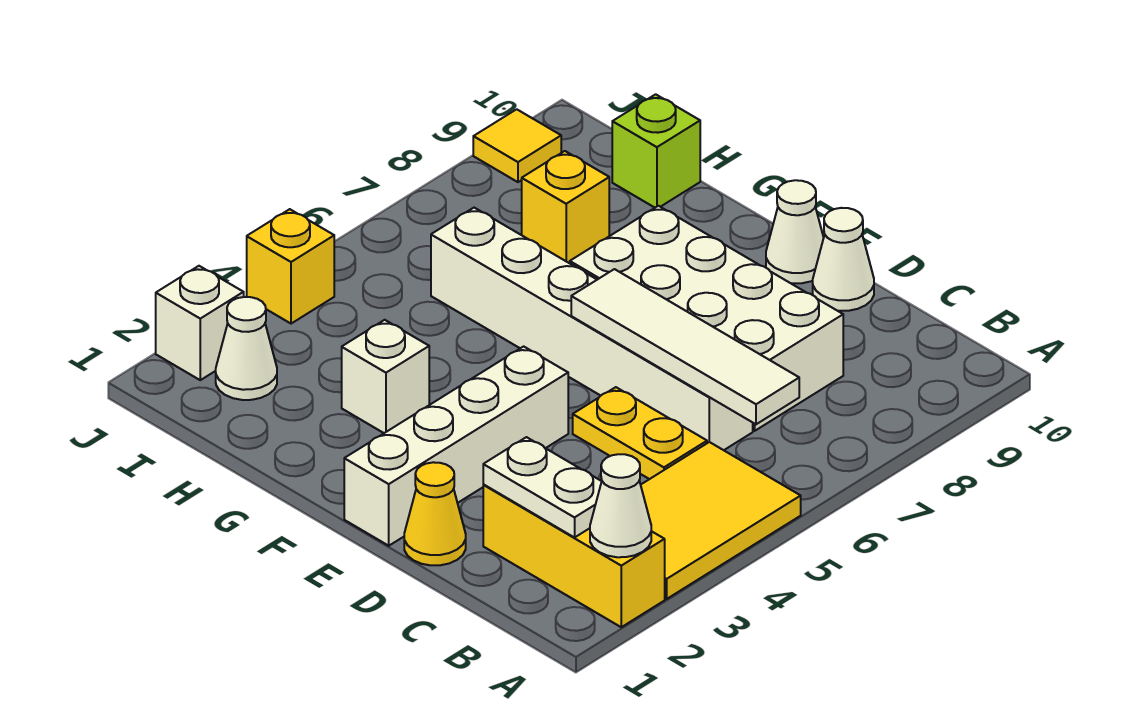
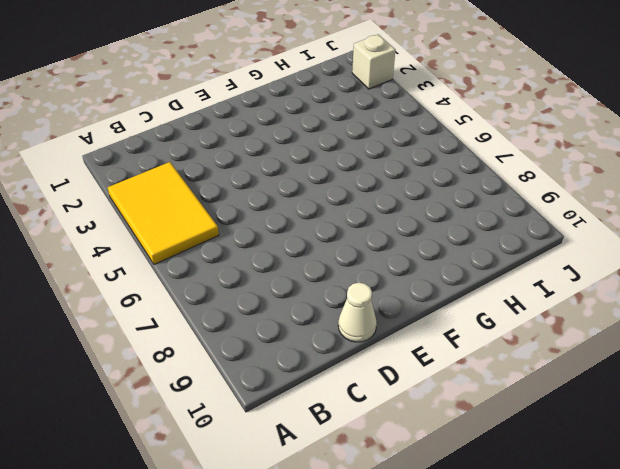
none -> yellow 1x3 brick [483,485,665,627]
none -> yellow 1x2 plate [573,387,707,479]
none -> white 1x6 brick [431,208,753,450]

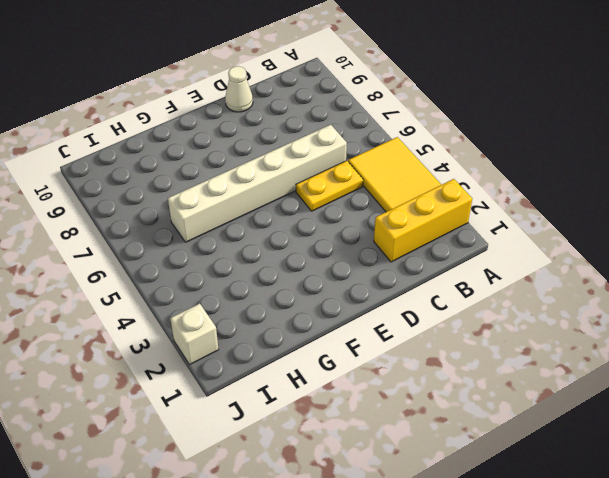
none -> white 2x4 brick [570,206,843,431]
none -> yellow 1x1 cone [404,462,466,565]
none -> white 1x4 brick [344,346,568,546]

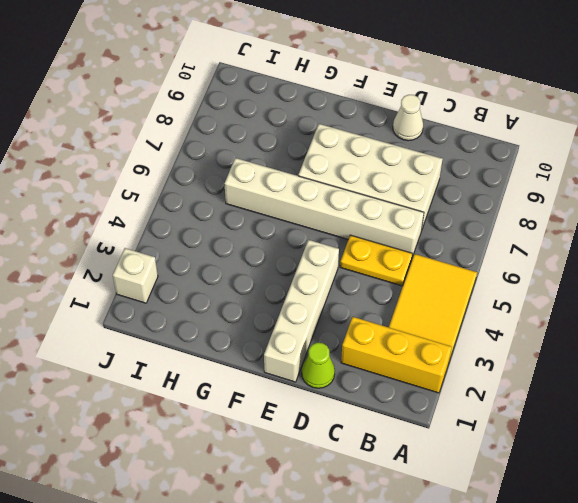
lime 1x1 cone [302,343,335,388] -> yellow 1x1 cone [404,462,466,565]
none -> white 1x1 cone [766,180,824,283]
none -> white 1x1 brick [342,320,429,433]
none -> yellow 1x1 brick [522,151,609,263]

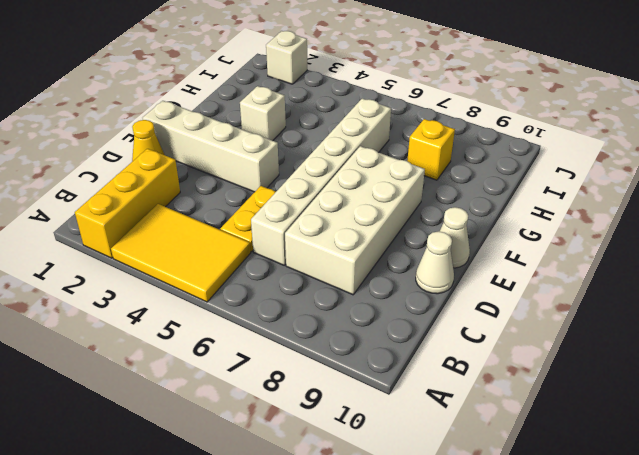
none -> lime 1x1 brick [612,94,700,208]
none -> white 1x1 cone [216,297,277,400]
none -> yellow 1x1 brick [247,209,334,324]

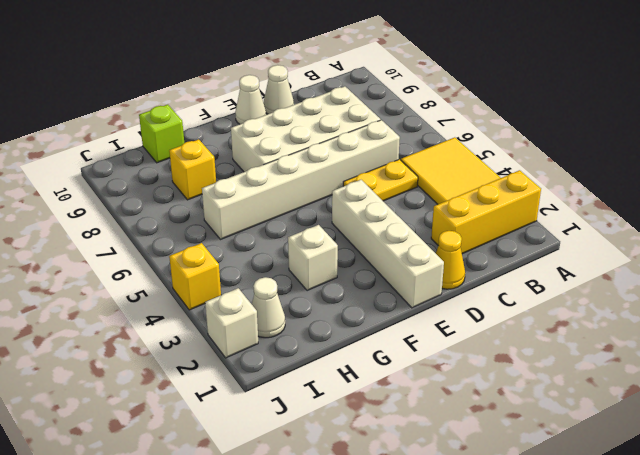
none -> yellow 1x1 tile [473,109,561,182]
none -> white 1x1 cone [590,454,651,557]
none -> white 1x2 plate [483,437,602,538]

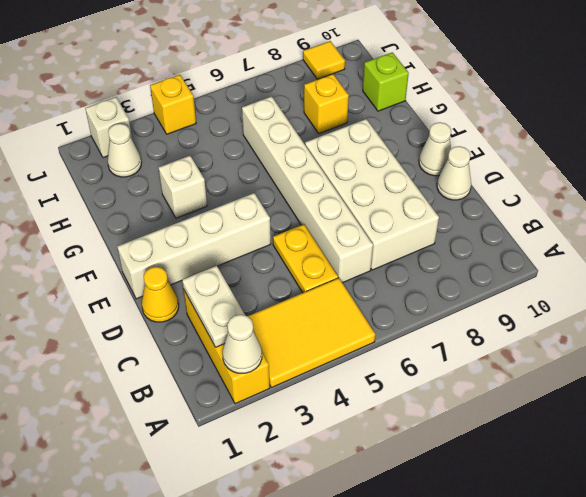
none -> white 1x4 tile [571,269,799,424]

